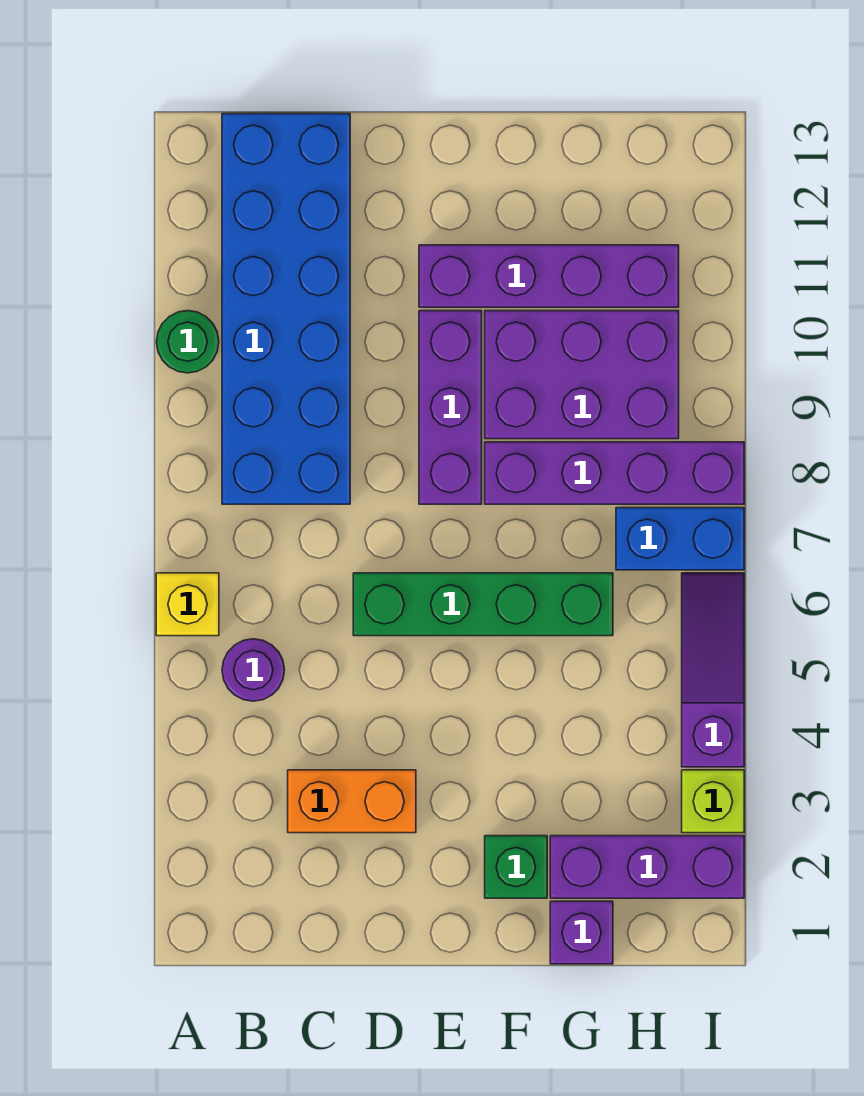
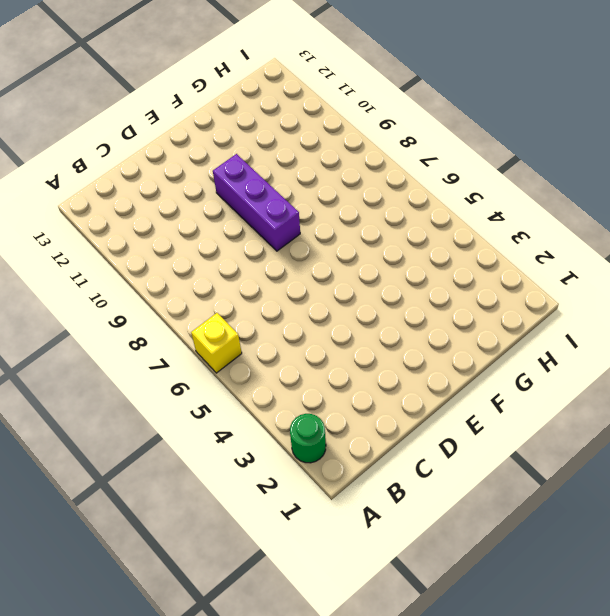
green 1x1 round brick [290,414,326,463] -> green 1x1 round brick moved to [156,311,219,373]
none -> purple 1x1 round brick [222,639,285,701]
none -> blue 2x6 brick [222,114,350,504]
none -> orange 1x2 brick [288,770,416,833]

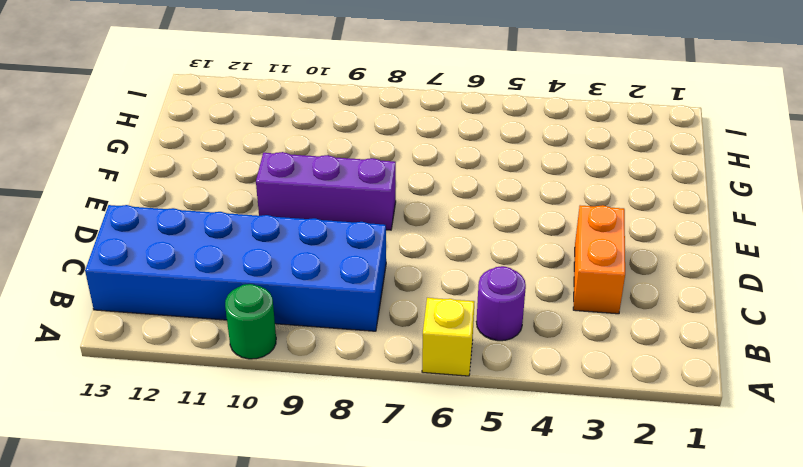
none -> green 1x4 brick [353,573,613,636]
none -> purple 1x4 brick [419,245,679,307]
none -> green 1x1 brick [485,836,547,898]

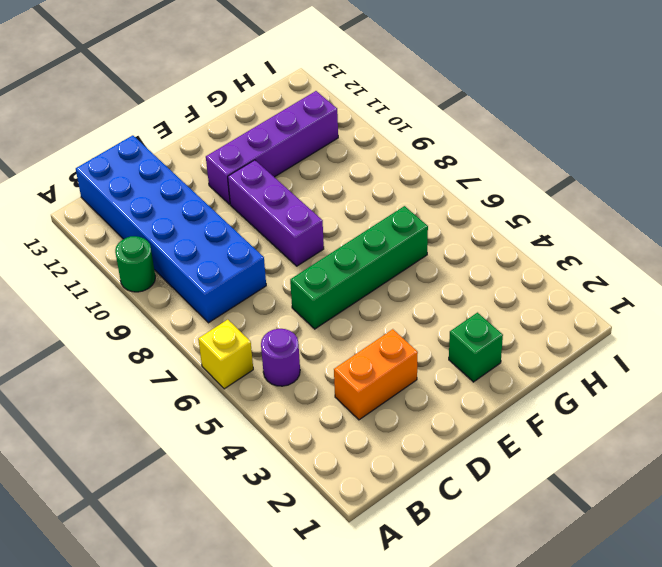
none -> purple 1x4 brick [485,442,744,504]
none -> purple 2x3 brick [485,311,679,439]
none -> purple 1x1 brick [550,901,613,964]

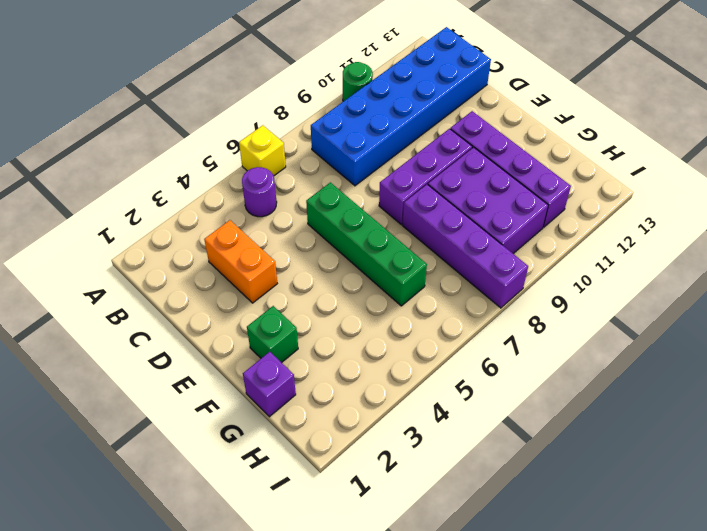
none -> purple 1x3 brick [550,836,744,898]
none -> blue 1x2 brick [616,508,744,570]
none -> lime 1x1 brick [682,770,744,833]

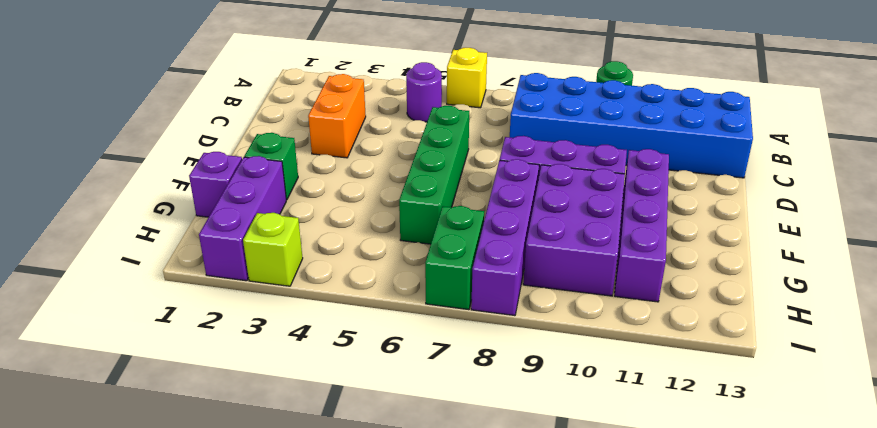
green 1x2 brick [425,206,484,310] -> blue 1x2 brick [616,508,744,570]
none -> purple 1x3 slope [682,573,744,767]

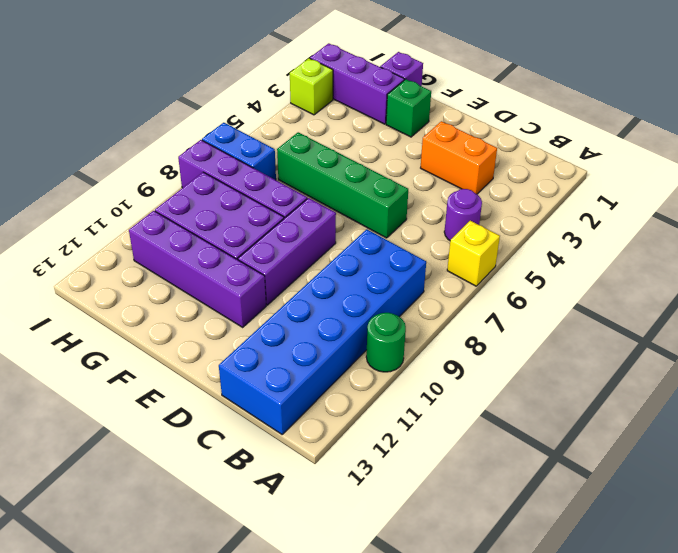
none -> purple 1x3 slope [682,573,744,767]

